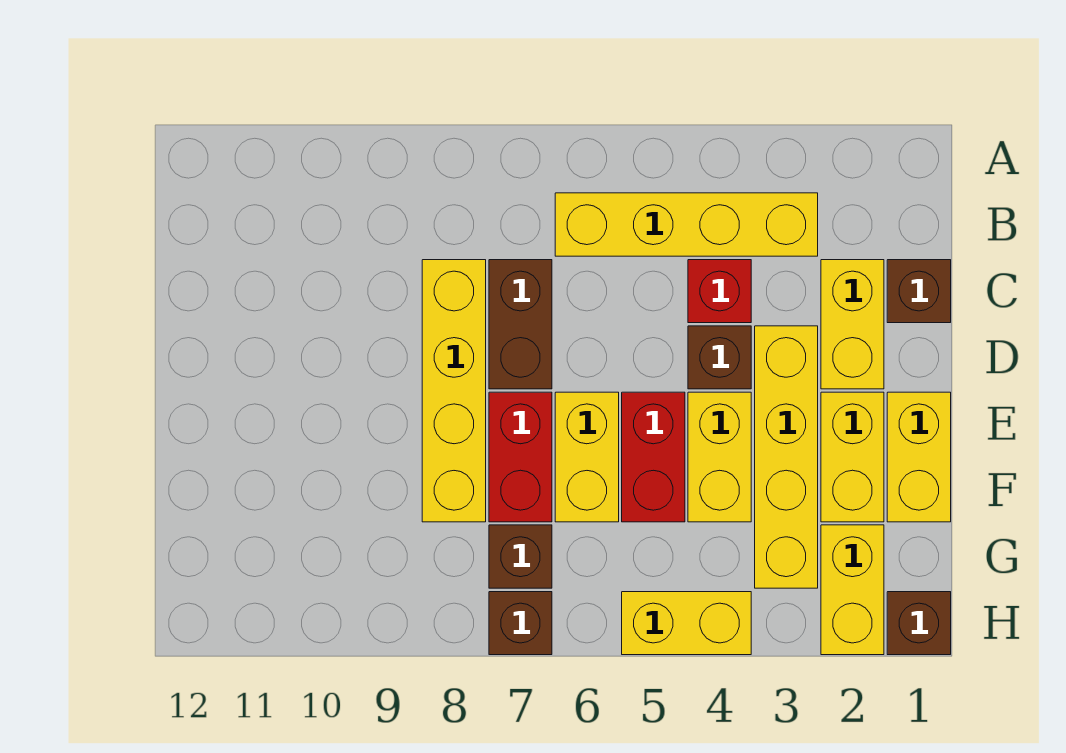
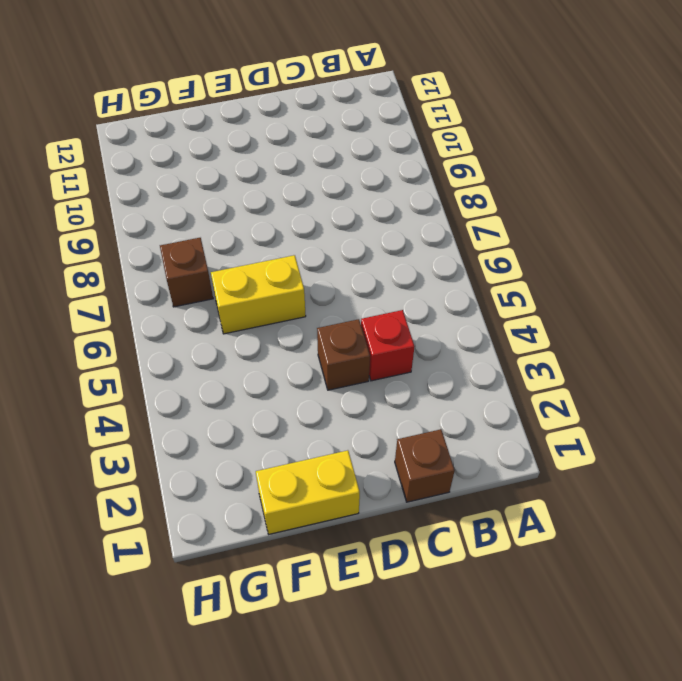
none -> yellow 1x4 brick [555,193,818,256]
none -> yellow 1x2 brick [821,260,884,389]
none -> brown 1x2 brick [489,260,552,389]

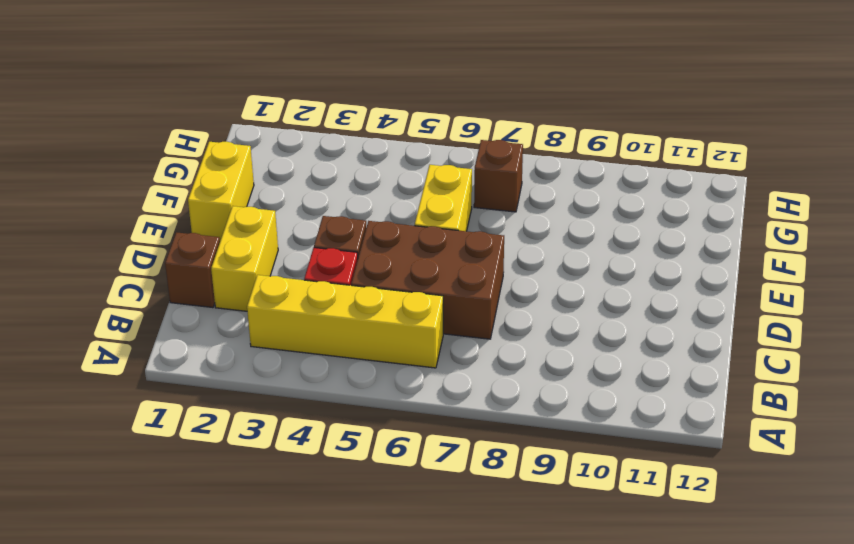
brown 2x3 brick [351,221,504,339] -> brown 1x2 brick [489,260,552,389]
none -> yellow 1x4 brick [422,260,486,522]
none -> yellow 1x4 brick [755,326,818,588]
none -> yellow 1x2 brick [821,392,884,522]

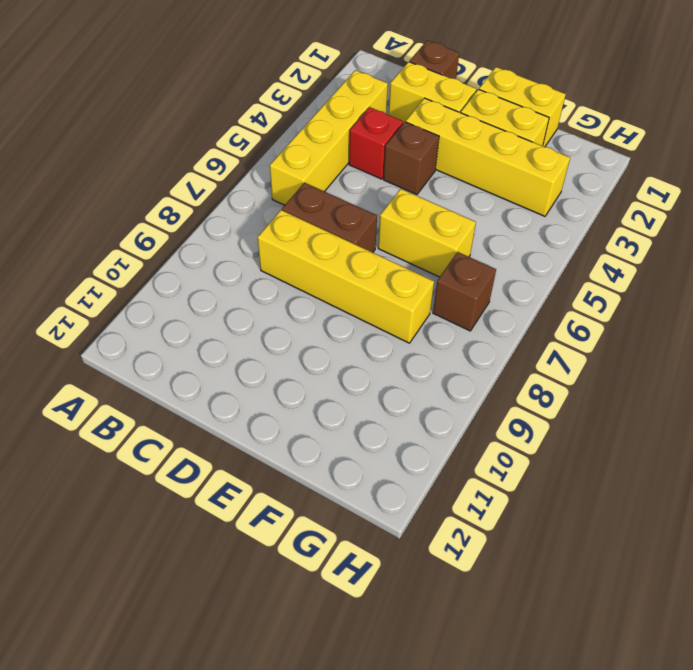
none -> yellow 1x2 brick [688,392,751,522]
none -> red 1x2 brick [622,392,685,522]
none -> red 1x2 brick [489,392,552,522]

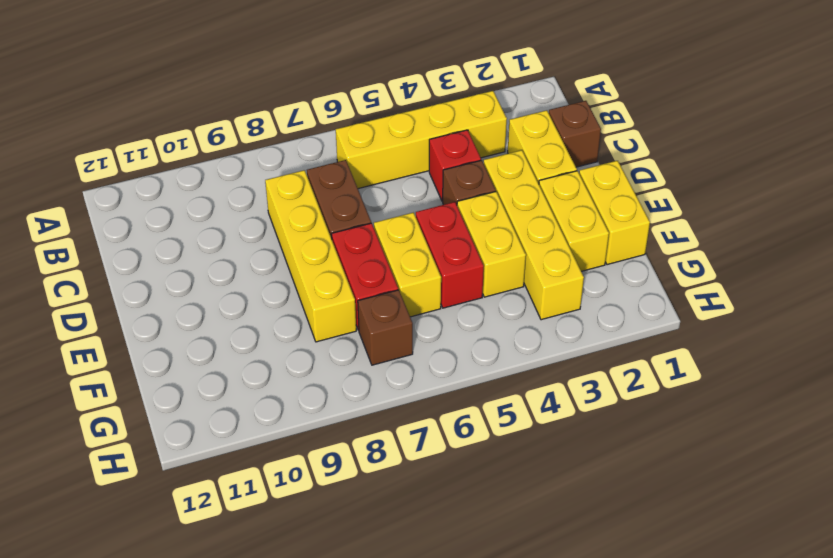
none -> yellow 1x2 brick [821,525,884,655]
none -> brown 1x1 brick [887,592,951,655]
none -> yellow 1x2 brick [622,592,751,655]

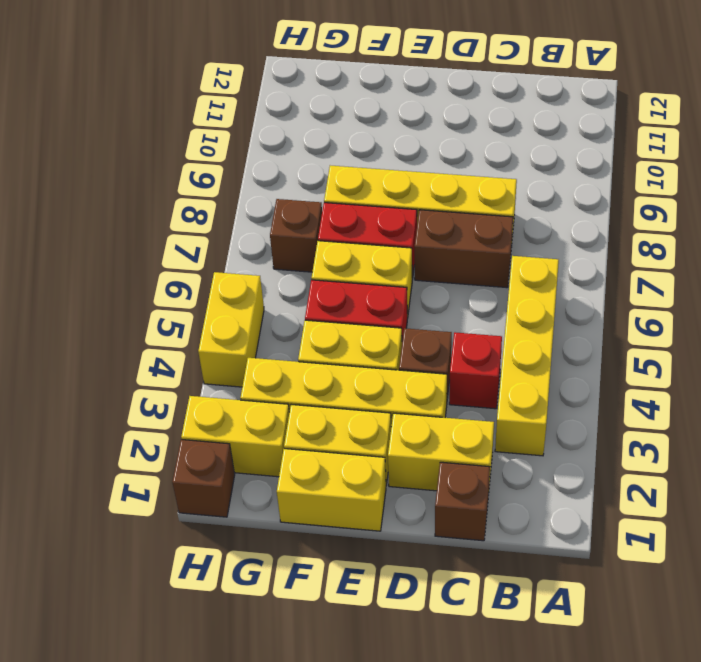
none -> brown 1x1 brick [489,592,552,655]

